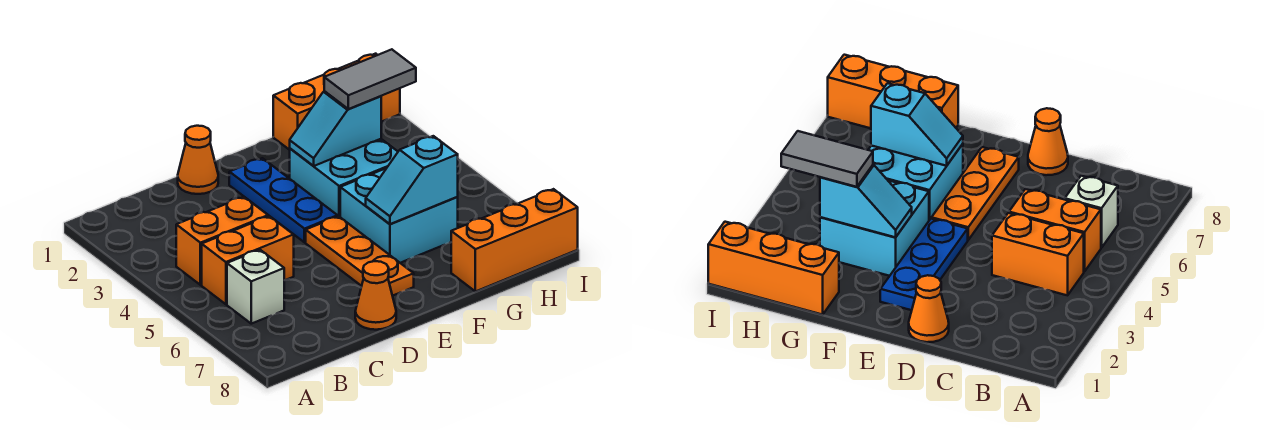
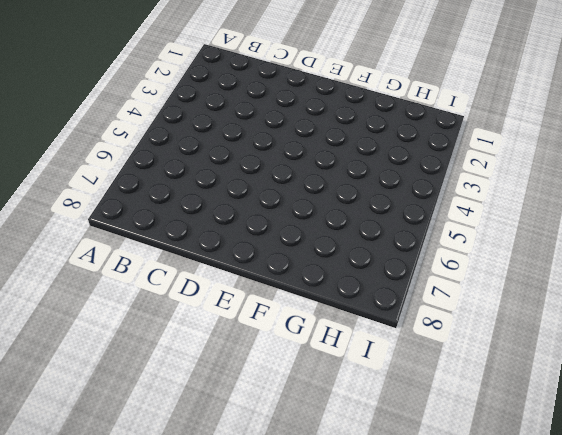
none -> orange 1x2 brick [176,197,268,285]
none -> orange 1x2 brick [202,216,294,304]
none -> white 1x1 brick [227,250,284,324]

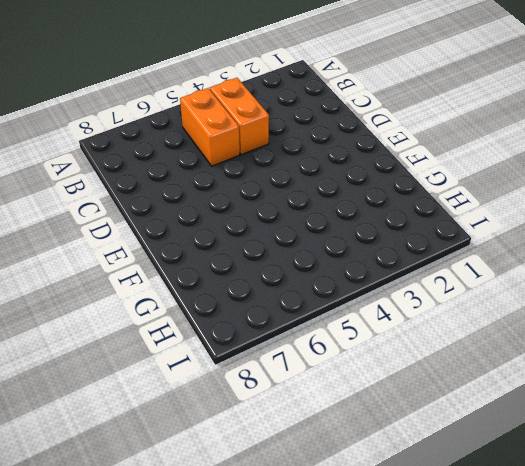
none -> white 1x1 brick [227,250,284,324]
none -> orange 1x1 cone [178,126,218,194]
none -> orange 1x1 cone [355,261,396,330]

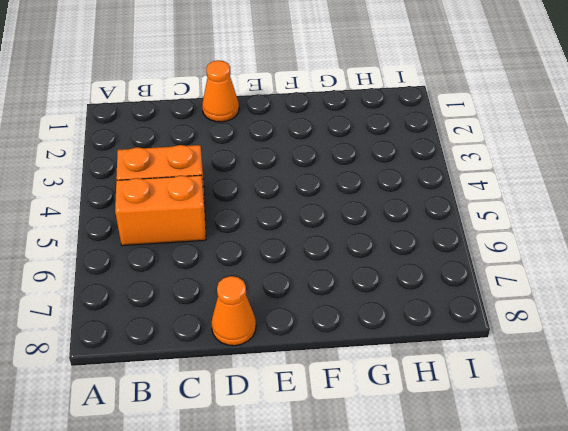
none -> white 1x1 brick [227,250,284,324]
none -> blue 1x3 plate [229,158,337,242]
none -> orange 1x3 plate [306,216,414,296]

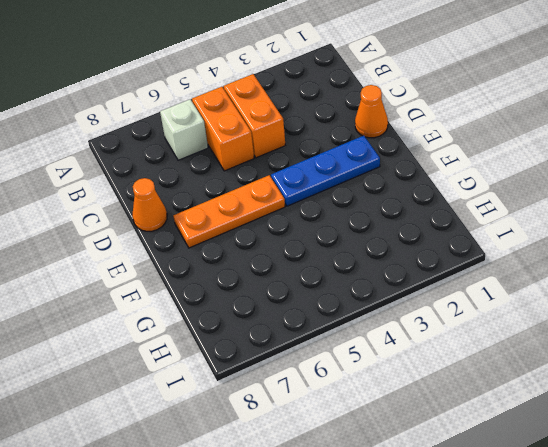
none -> cyan 2x2 brick [290,139,398,217]
none -> cyan 2x2 brick [340,168,458,263]
none -> orange 1x3 brick [273,54,400,150]

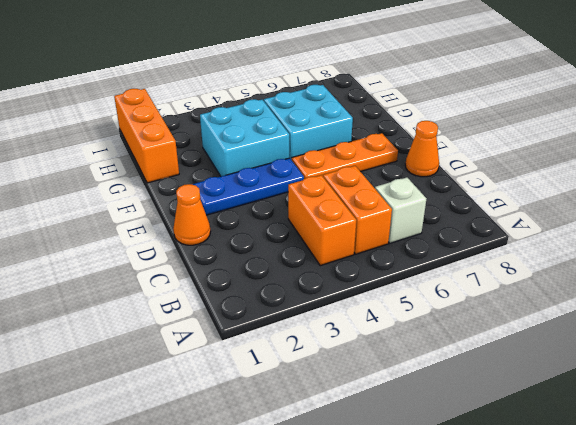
none -> orange 1x3 brick [451,189,578,291]
none -> cyan 1x2 slope [290,91,381,166]
none -> cyan 1x2 slope [366,136,458,224]

